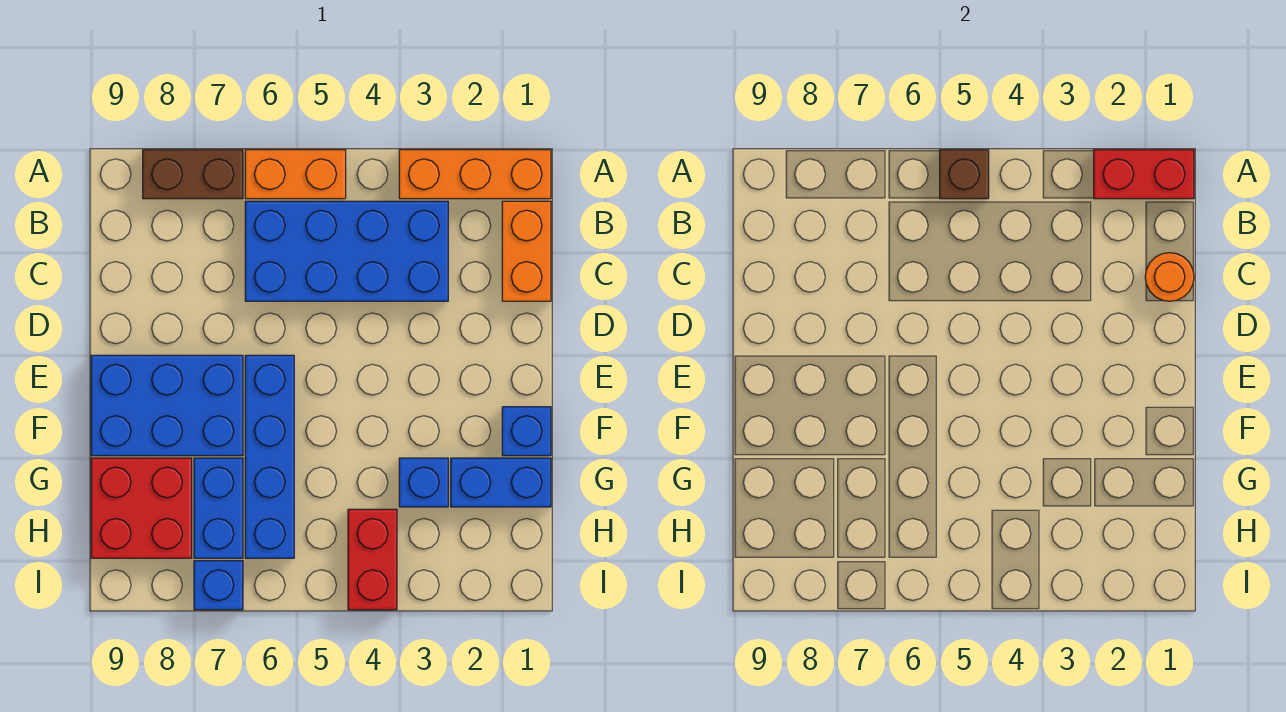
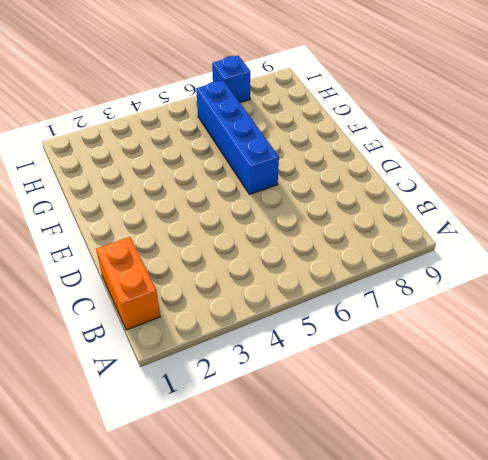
none -> orange 1x3 brick [399,150,551,199]
none -> orange 1x2 brick [245,150,346,199]
none -> brown 1x2 brick [143,150,243,199]

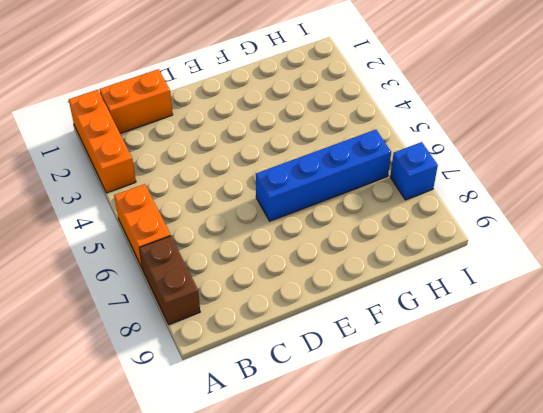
none -> blue 2x4 brick [245,201,448,301]
none -> blue 2x3 brick [91,355,243,456]
none -> blue 1x1 brick [502,407,551,456]

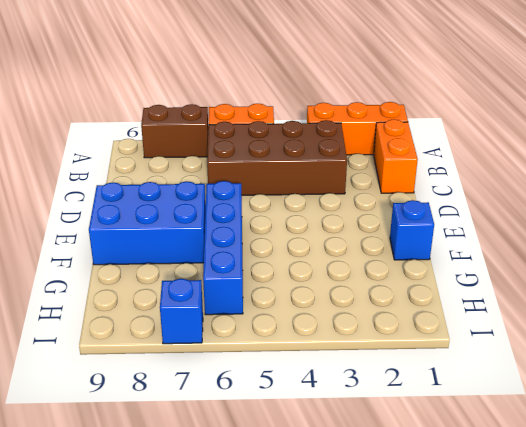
brown 2x4 brick [207,120,347,195] -> blue 2x4 brick [245,201,448,301]
none -> blue 1x2 brick [451,458,551,507]
none -> blue 1x1 brick [399,458,448,507]
none -> blue 1x2 brick [194,458,243,558]

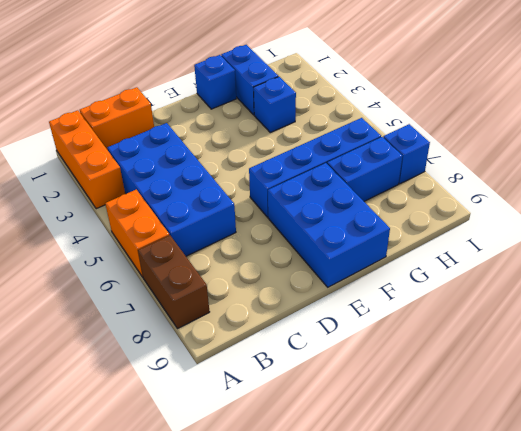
none -> red 2x2 brick [91,458,192,558]
none -> red 1x2 brick [348,509,397,610]
none -> red 1x2 brick [1094,150,1194,199]

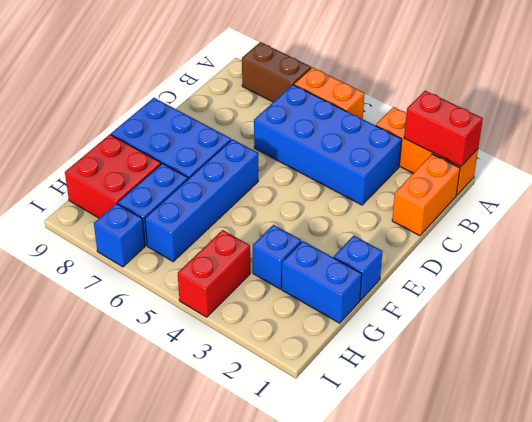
none -> brown 1x1 brick [940,150,989,199]
none -> orange 1x1 round brick [1145,253,1194,301]

